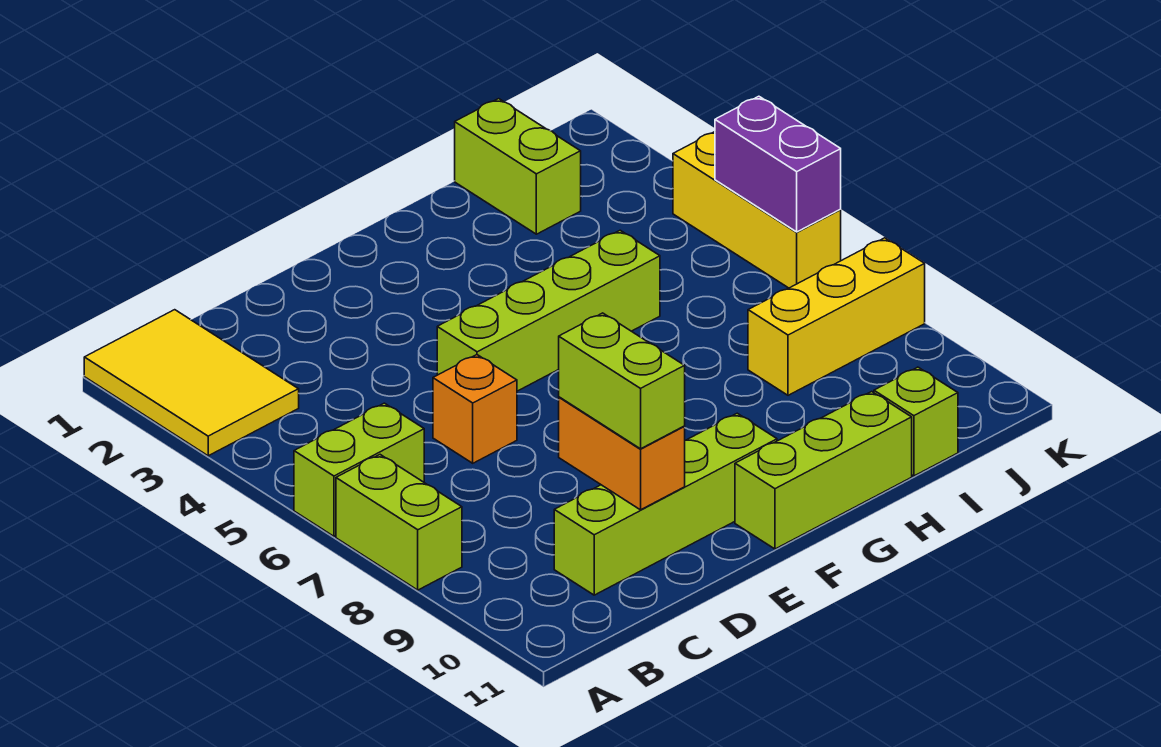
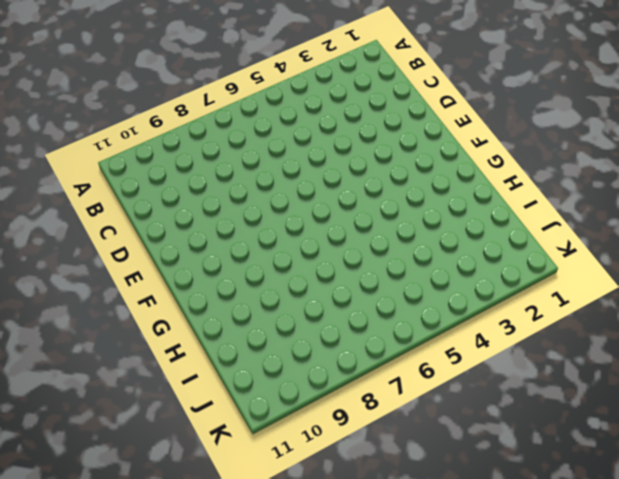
none -> yellow 2x3 tile [84,310,299,456]
none -> lime 1x2 brick [294,403,424,536]
none -> lime 1x2 brick [336,455,462,590]

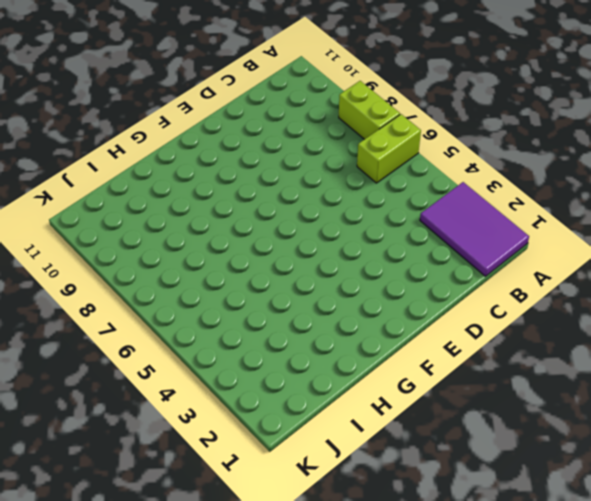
purple 2x3 tile [420,182,529,276] -> yellow 2x3 tile [84,310,299,456]
none -> lime 1x4 brick [554,413,777,595]
none -> orange 1x1 brick [433,355,517,463]
none -> lime 1x4 brick [437,230,660,391]

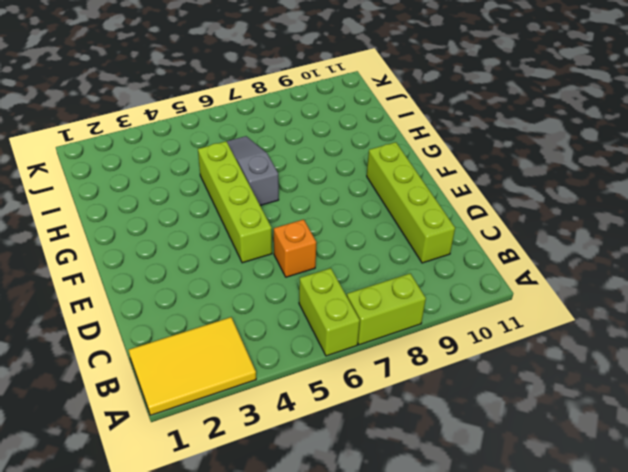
grey 1x3 slope [227,136,279,205] -> none
none -> lime 1x3 brick [735,392,912,549]
none -> lime 1x2 brick [455,99,581,234]
none -> yellow 1x3 brick [748,238,925,395]

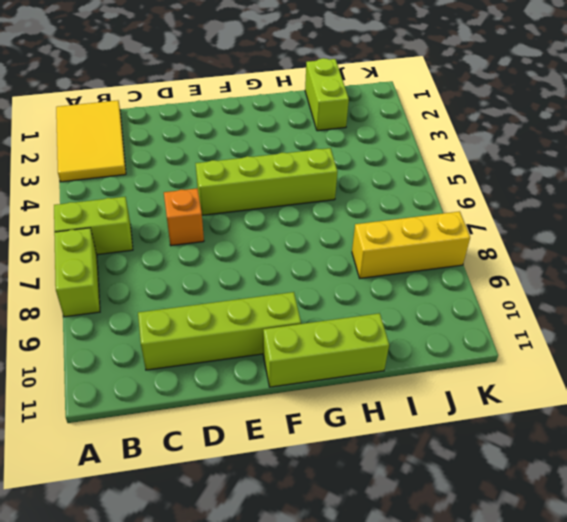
none -> lime 1x1 brick [874,367,958,476]
none -> yellow 1x3 brick [673,132,841,288]
none -> orange 1x2 brick [559,397,685,510]

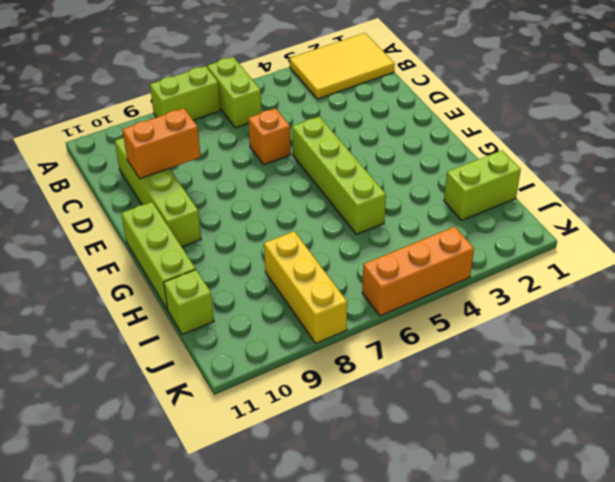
orange 1x3 brick [362,227,474,316] -> yellow 1x3 brick [673,132,841,288]
none -> purple 1x2 brick [715,96,841,232]
none -> lime 1x2 brick [559,313,685,449]

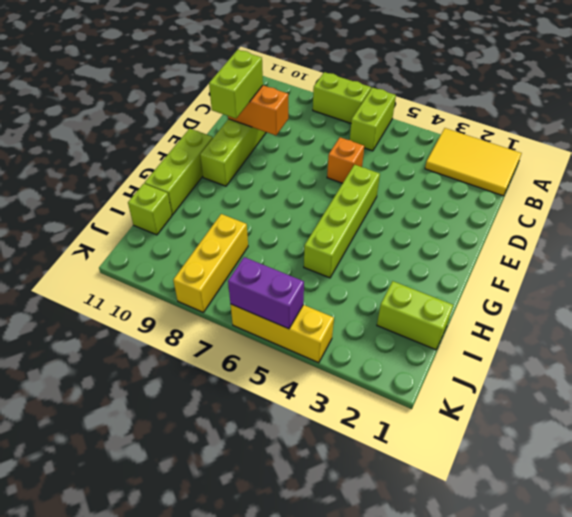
lime 1x2 brick [209,50,263,119] -> lime 1x2 brick turned to [559,313,685,449]

